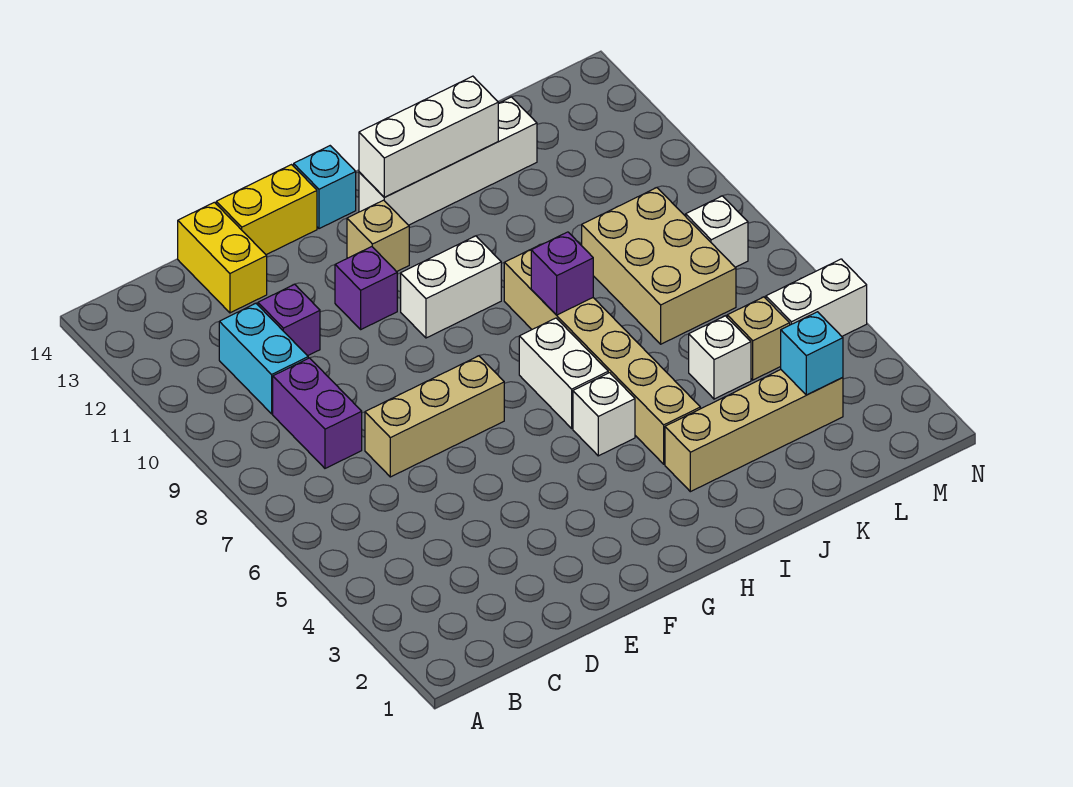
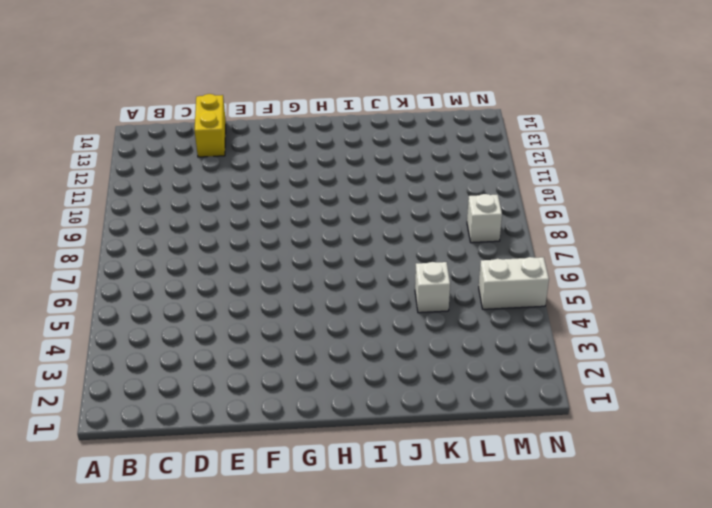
none -> purple 1x2 brick [273,358,362,468]
none -> cyan 1x2 brick [219,303,308,414]
none -> tan 1x3 brick [365,356,504,477]

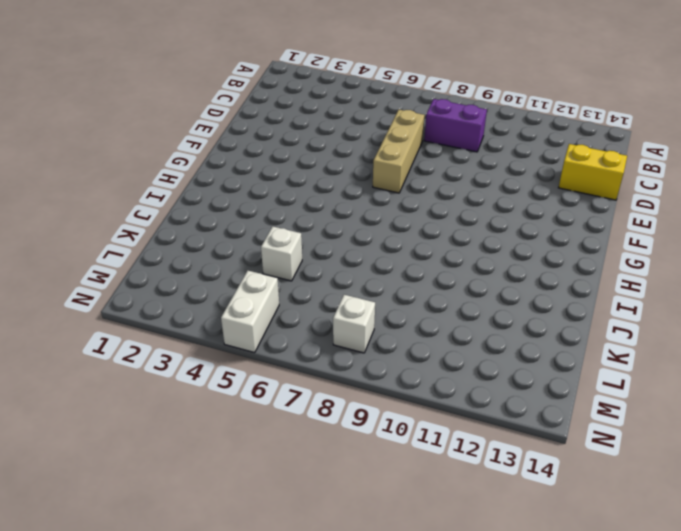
none -> cyan 1x2 brick [219,303,308,414]
none -> purple 1x1 brick [258,284,320,356]
none -> yellow 1x2 brick [216,165,317,255]

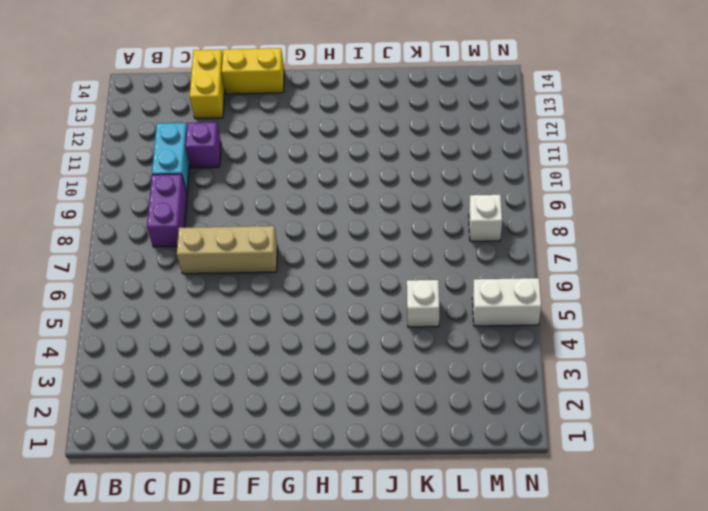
none -> purple 1x1 brick [335,247,397,329]
none -> white 1x2 brick [401,236,501,338]
none -> tan 1x1 brick [347,200,409,272]

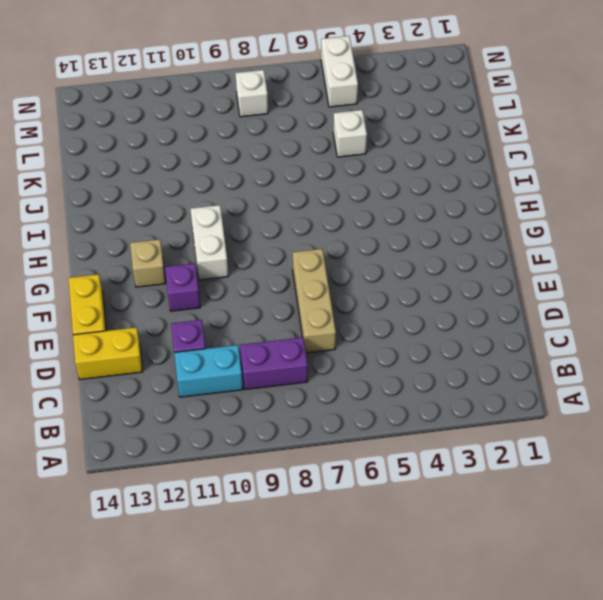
none -> cyan 1x1 brick [294,146,356,229]
none -> white 1x1 brick [573,373,635,456]
none -> white 1x2 brick [519,318,608,428]

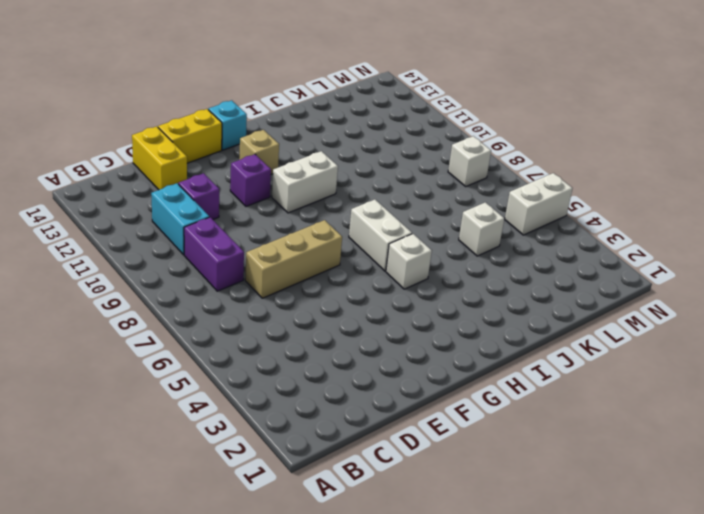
none -> white 1x4 brick [359,97,537,225]
none -> tan 1x4 brick [665,370,843,492]
none -> tan 1x6 brick [504,244,700,464]

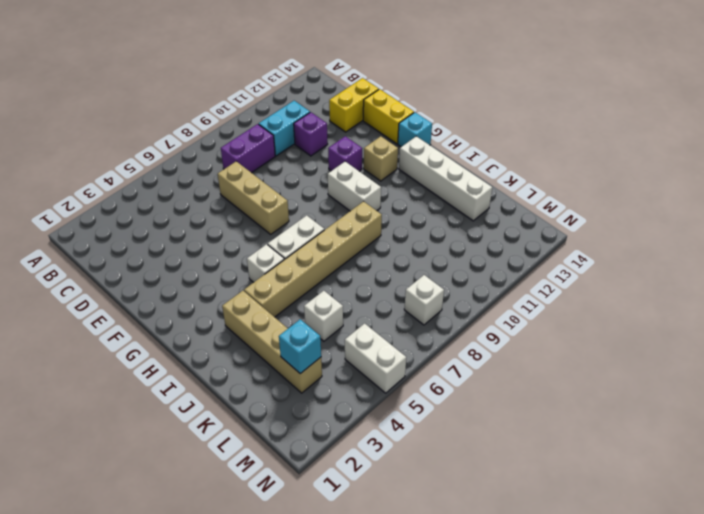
none -> tan 2x3 brick [582,188,736,344]
none -> tan 1x1 brick [727,297,790,380]
none -> white 1x3 brick [359,76,498,197]

